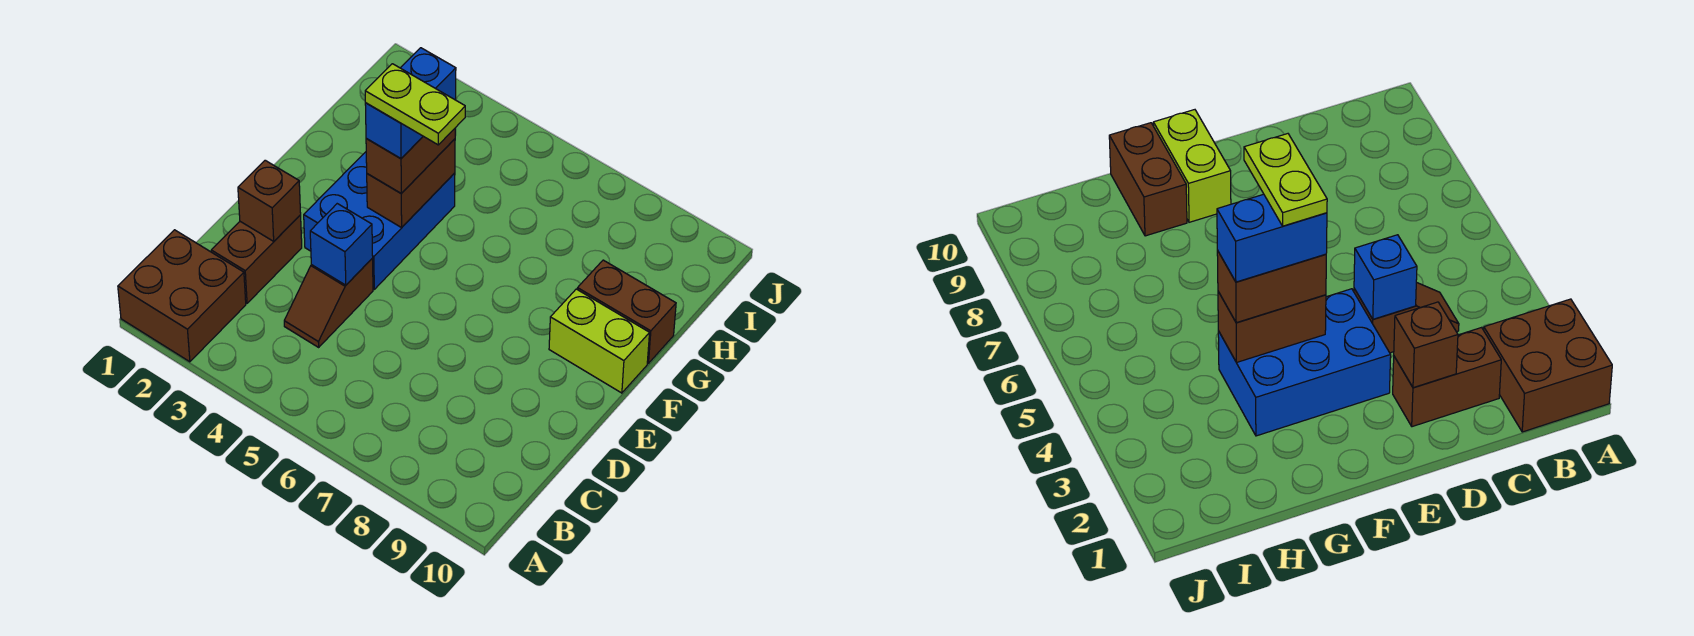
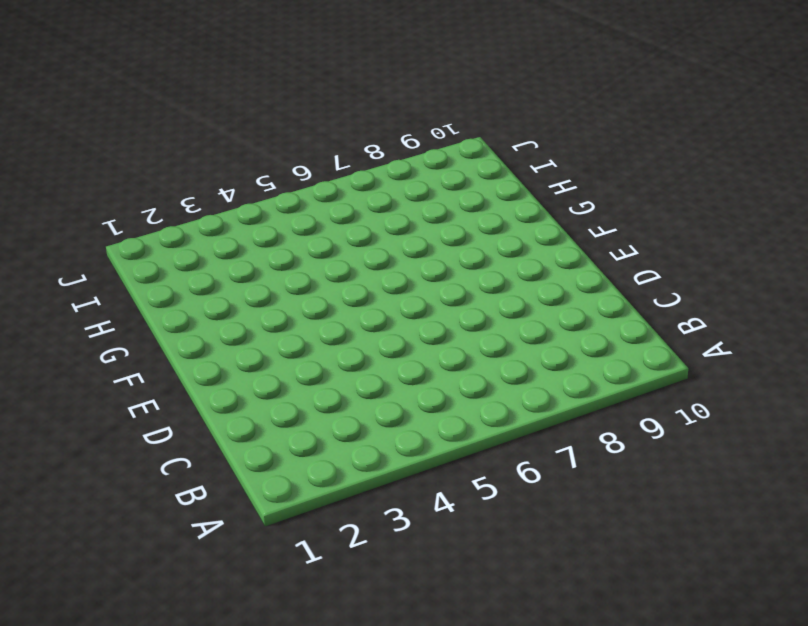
none -> brown 2x2 brick [118,230,246,362]
none -> brown 1x2 brick [211,215,302,303]
none -> brown 1x2 slope [284,258,373,347]

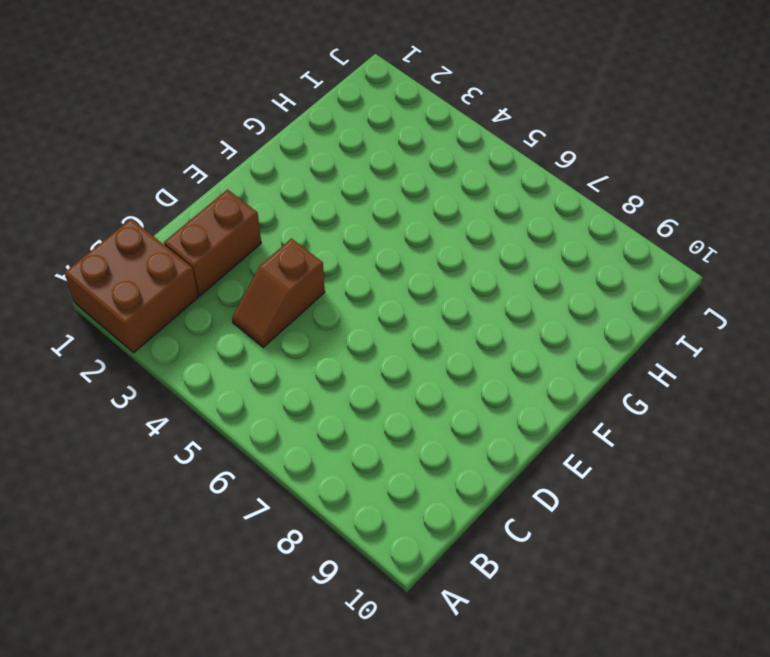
none -> blue 2x3 brick [304,152,455,289]
none -> lime 1x2 brick [549,289,649,393]
none -> brown 1x2 brick [577,260,676,363]

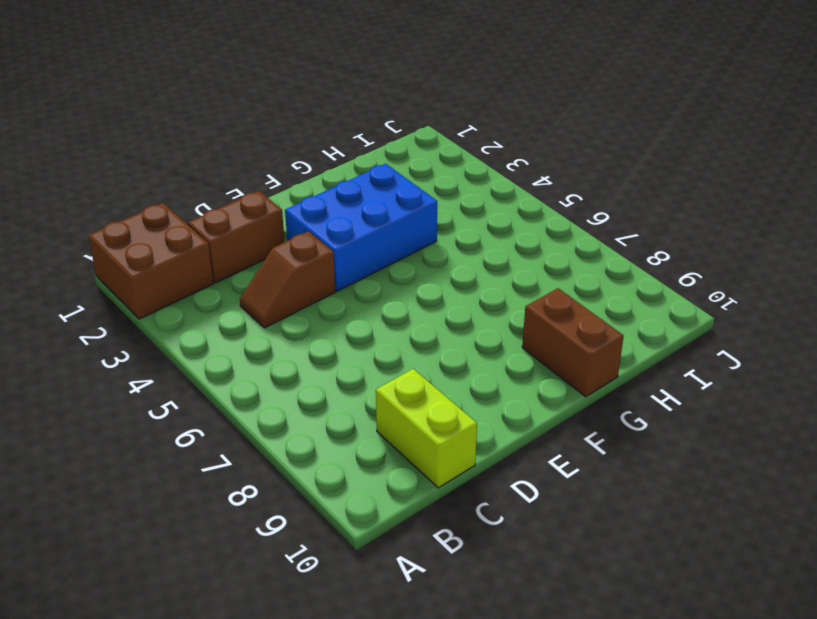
lime 1x2 brick [376,369,477,488] -> lime 1x2 brick moved to [549,289,649,393]
none -> brown 1x1 brick [238,160,301,241]
none -> blue 1x1 brick [310,204,373,285]
none -> brown 1x2 brick [367,139,455,228]

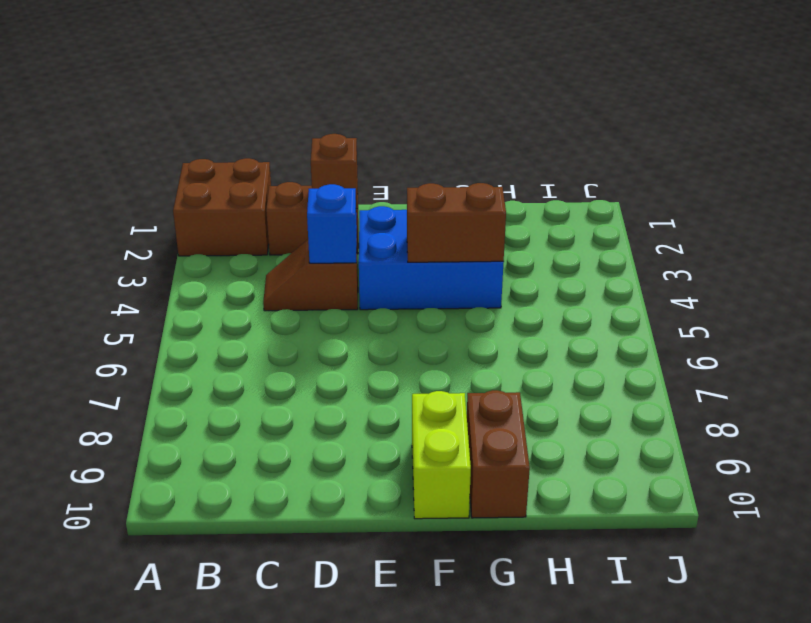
none -> brown 1x2 brick [366,129,455,193]
none -> blue 1x2 brick [365,48,456,159]
none -> lime 1x2 plate [365,64,465,145]

